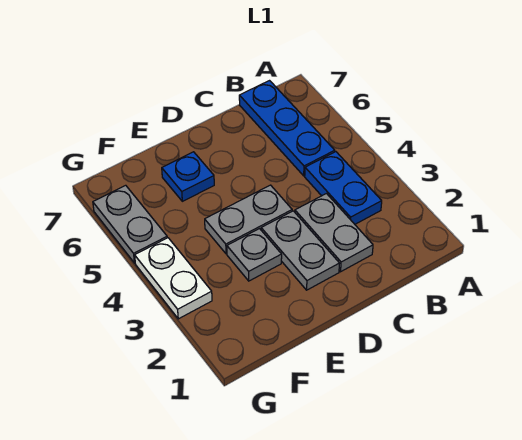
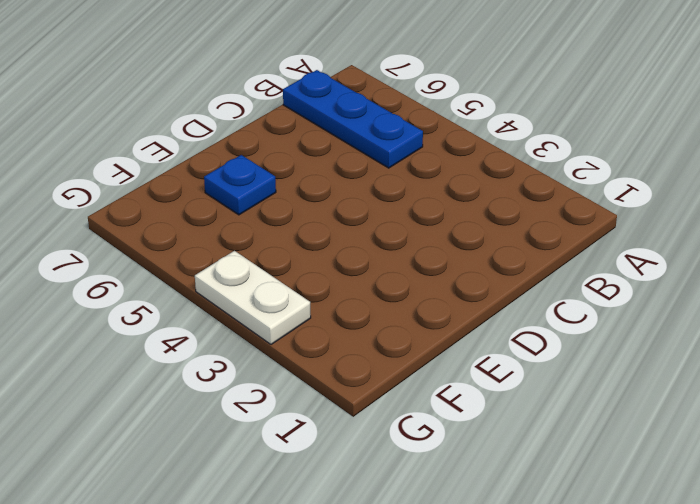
none -> blue 1x2 plate [305,152,382,224]
none -> grey 1x2 plate [295,194,373,272]

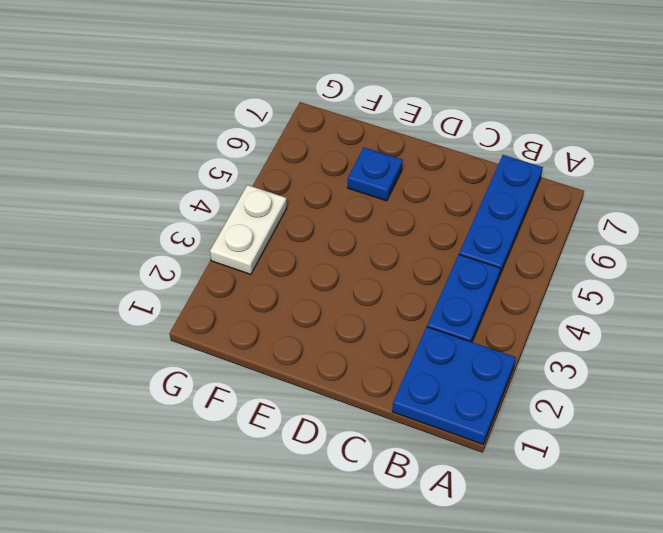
blue 2x2 plate [392,327,516,444] -> none
none -> grey 1x2 plate [295,194,373,272]
none -> grey 1x2 plate [261,211,340,290]

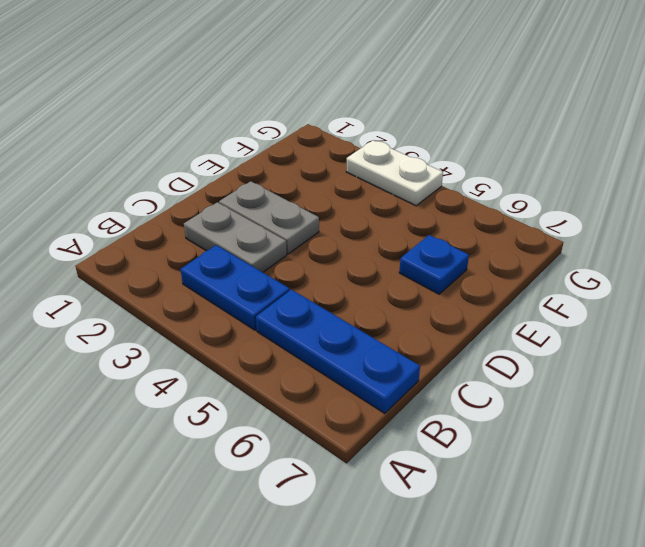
none -> grey 1x2 plate [205,185,292,254]
none -> grey 1x1 plate [227,229,282,281]

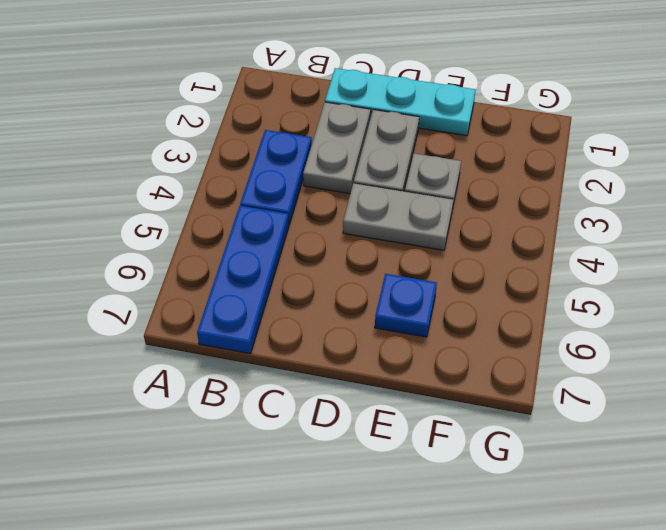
cyan 1x3 plate [325,68,476,136] -> none
none -> white 1x2 plate [135,238,212,319]
none -> grey 1x2 plate [93,185,167,263]

